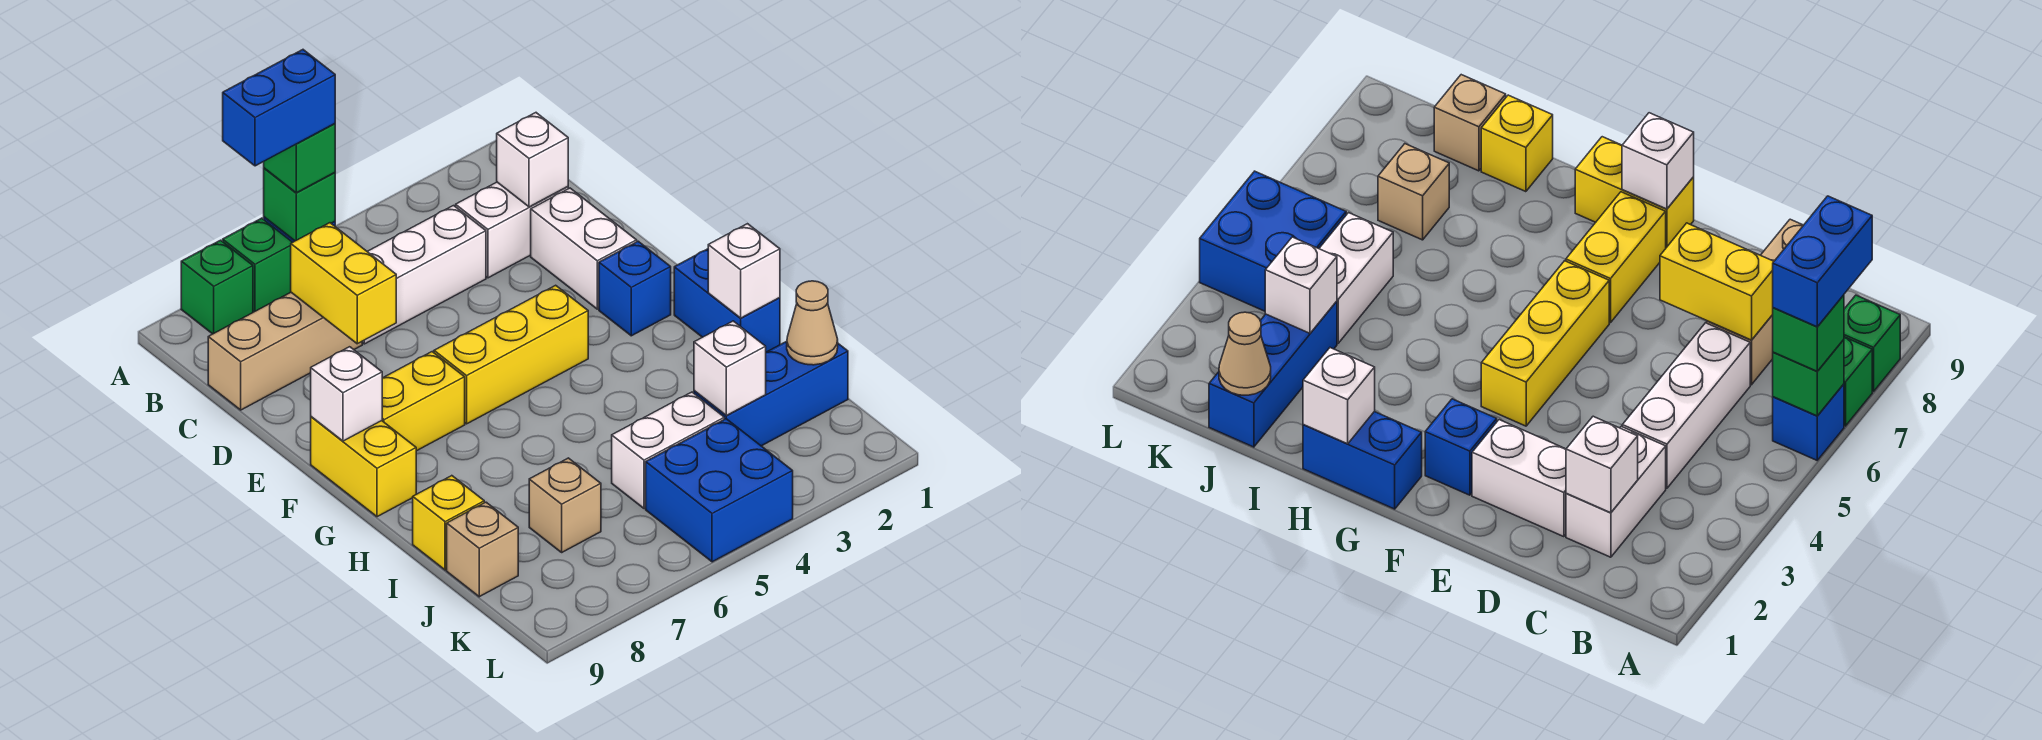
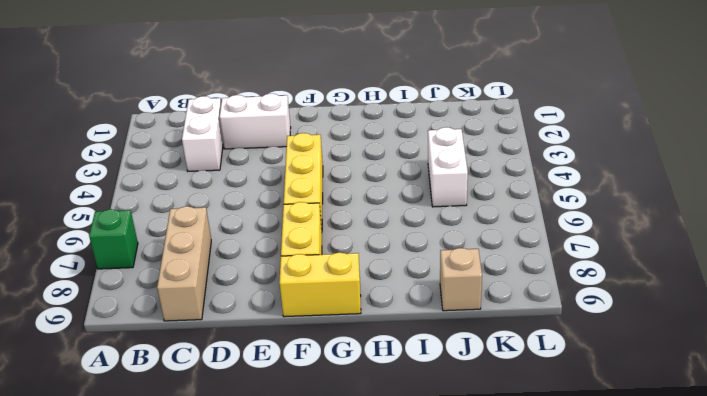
none -> blue 1x1 brick [1773,384,1844,460]
none -> green 1x1 brick [181,240,253,334]
none -> white 1x3 brick [362,206,486,344]

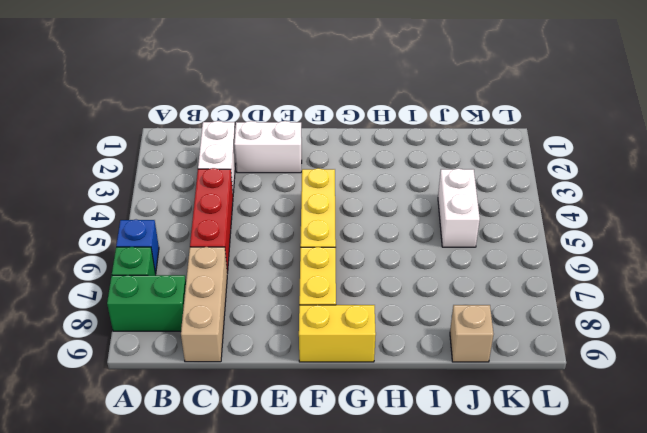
green 1x2 brick [107,275,186,331] -> green 1x1 brick [181,240,253,334]
red 1x3 brick [190,168,233,273] -> white 1x3 brick [362,206,486,344]
none -> blue 1x1 brick [599,241,671,336]
none -> blue 1x2 brick [674,249,780,352]
none -> yellow 1x1 brick [413,476,484,570]

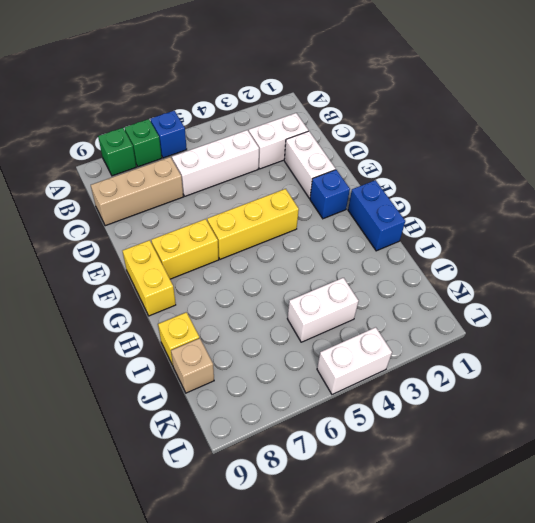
white 1x2 brick [317,327,392,394] -> blue 2x2 brick [646,419,793,562]
none -> blue 1x3 brick [694,342,848,446]
none -> tan 1x1 brick [529,458,601,552]
none -> green 1x1 brick [264,168,335,241]

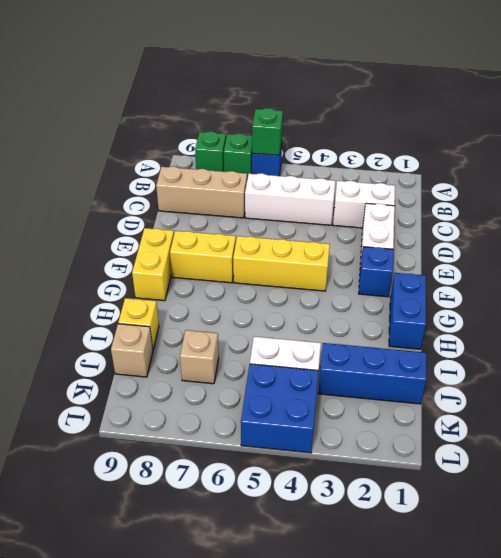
none -> white 1x1 brick [497,113,568,207]
none -> yellow 1x2 brick [291,223,396,344]
none -> white 1x1 brick [311,347,382,441]

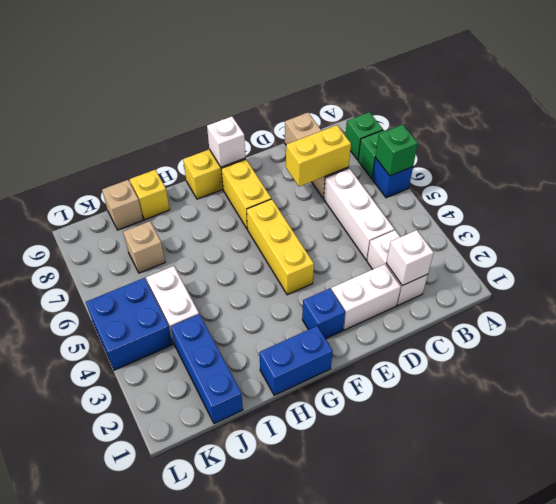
none -> white 1x1 brick [708,224,780,318]
none -> tan 1x1 cone [787,281,838,365]
none -> white 1x1 brick [694,321,766,416]

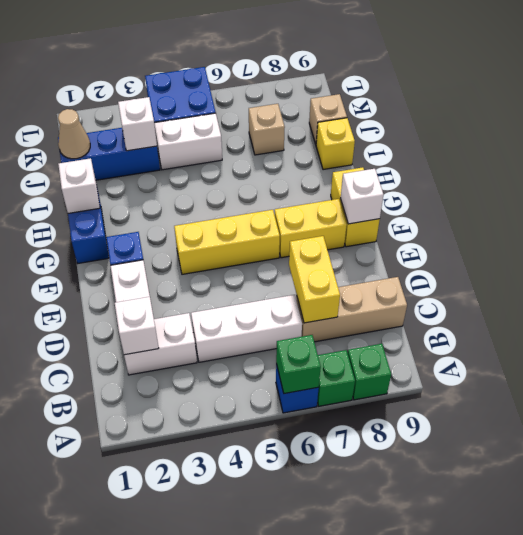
none -> green 1x1 brick [264,124,335,193]
none -> blue 1x2 brick [223,50,335,166]

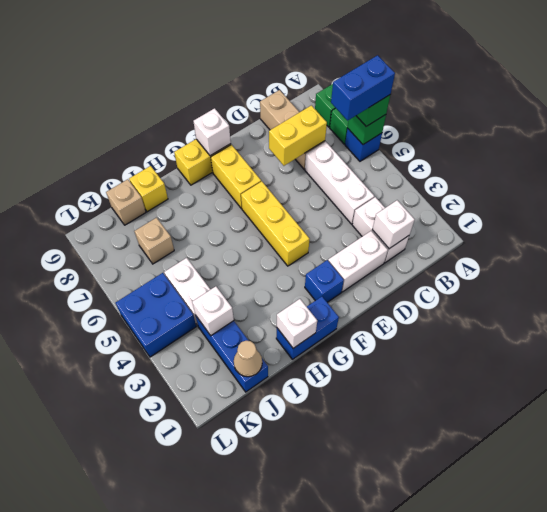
blue 1x2 brick [331,55,395,120] -> blue 1x2 brick turned to [223,50,335,166]

